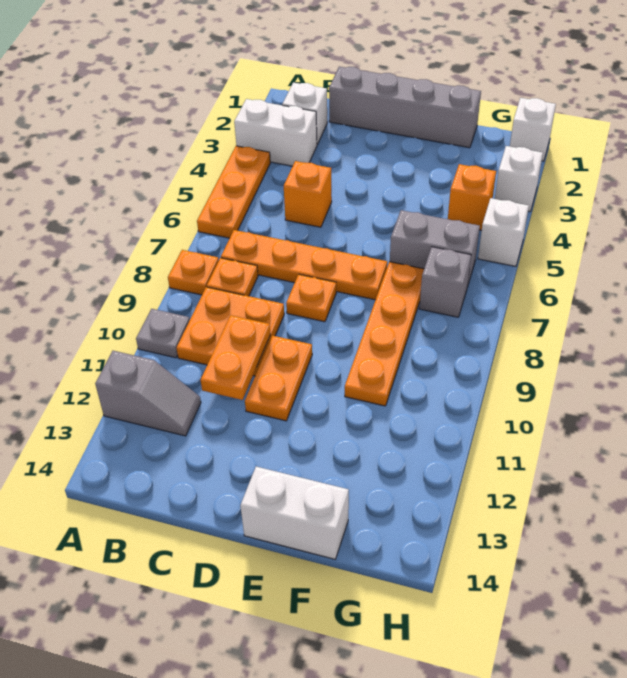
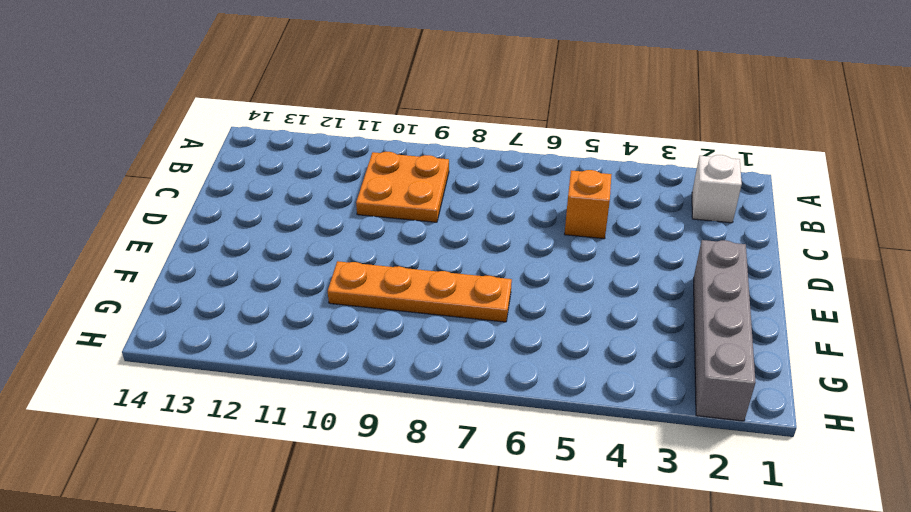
grey 1x4 brick [694,240,756,421] -> grey 1x4 brick moved to [329,67,481,148]
none -> white 1x2 brick [234,99,317,166]
none -> orange 1x3 plate [197,146,270,238]
none -> orange 1x1 plate [168,250,219,295]

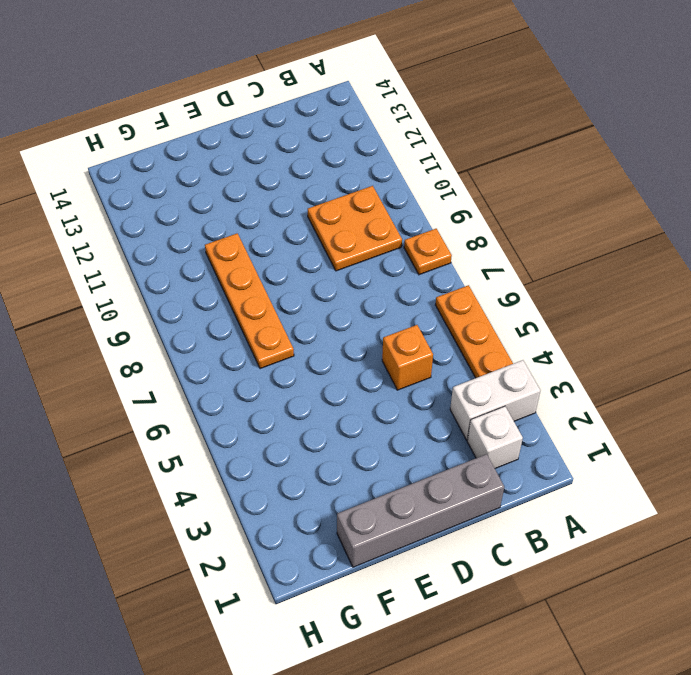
none -> grey 1x1 plate [136,309,190,358]
none -> grey 1x2 slope [95,351,201,436]
none -> orange 1x4 plate [221,230,387,300]

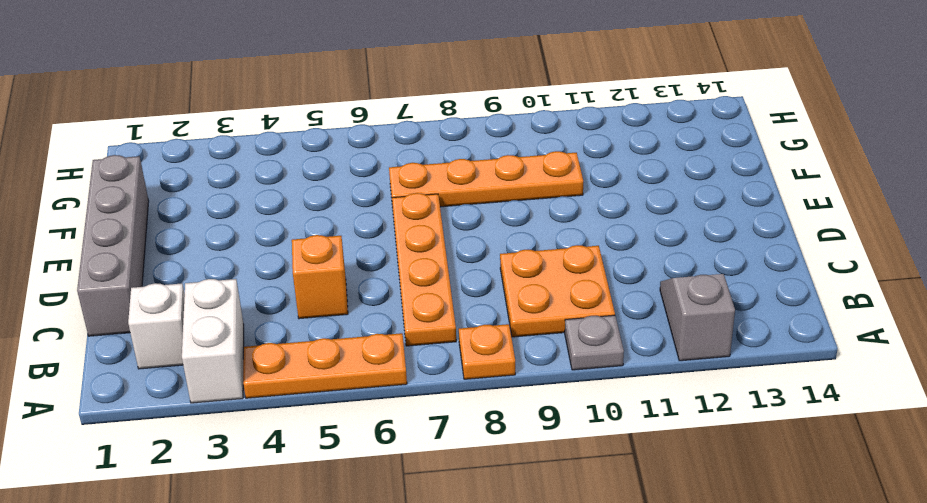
none -> orange 1x1 plate [207,258,258,296]
none -> orange 1x1 plate [286,274,336,322]
none -> orange 1x2 plate [245,336,312,421]

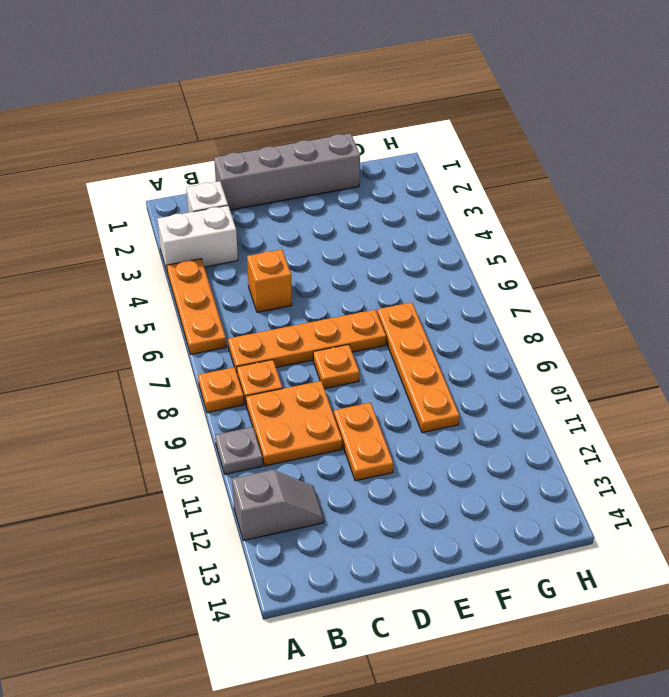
none -> white 1x2 brick [240,466,349,559]
none -> grey 1x2 brick [390,210,480,287]
none -> orange 1x1 brick [448,164,496,230]

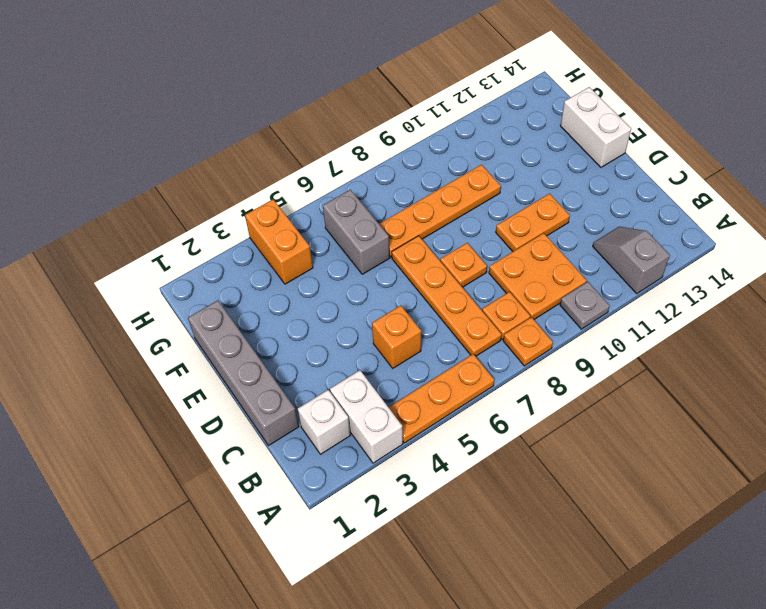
orange 1x2 brick [245,199,313,284] -> orange 1x1 brick [448,164,496,230]
none -> grey 1x1 brick [419,247,471,317]
none -> white 1x1 brick [510,98,556,161]
none -> white 1x1 brick [495,146,543,212]

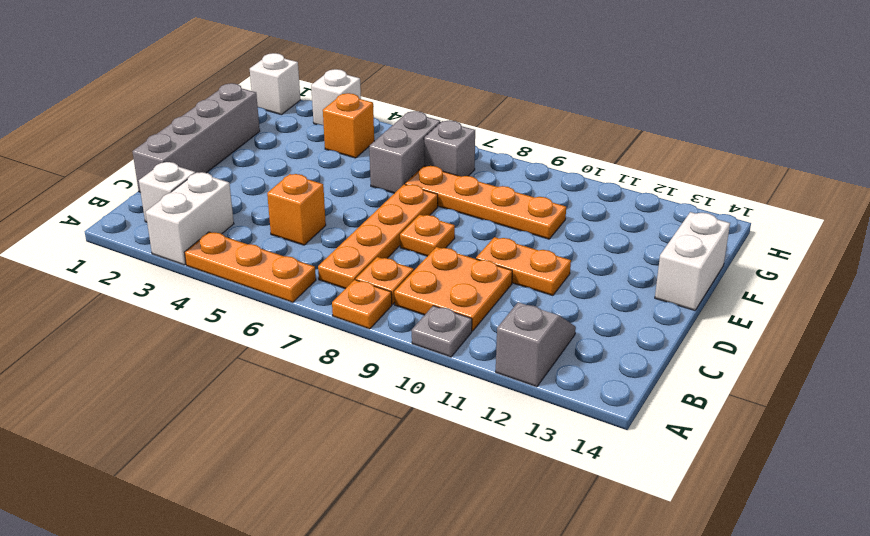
none -> white 1x1 brick [478,198,529,266]
none -> orange 1x2 plate [201,315,270,400]

